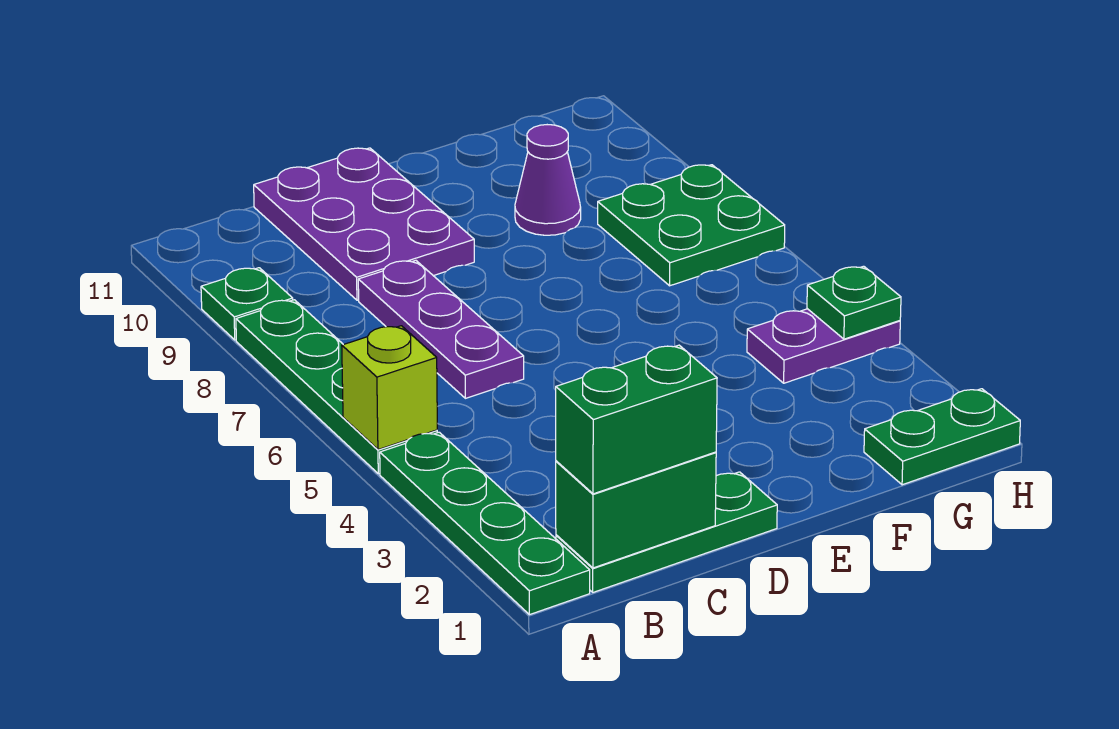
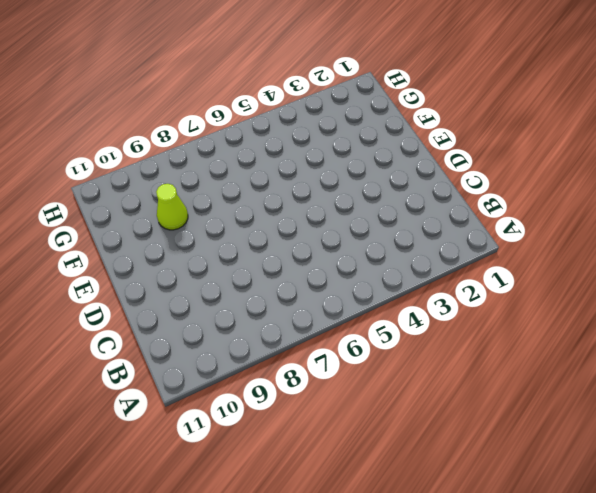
lime 1x1 cone [156,184,188,230] -> purple 1x1 cone [515,125,581,235]
none -> green 1x4 plate [380,432,590,615]
none -> green 1x4 plate [236,300,437,474]
none -> green 1x1 plate [201,268,293,340]

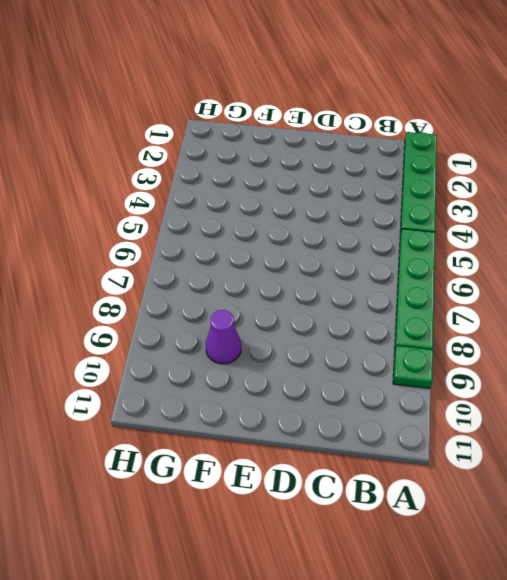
none -> green 1x3 plate [556,472,777,592]
none -> purple 1x3 plate [358,260,524,398]
none -> purple 2x3 plate [254,148,474,300]

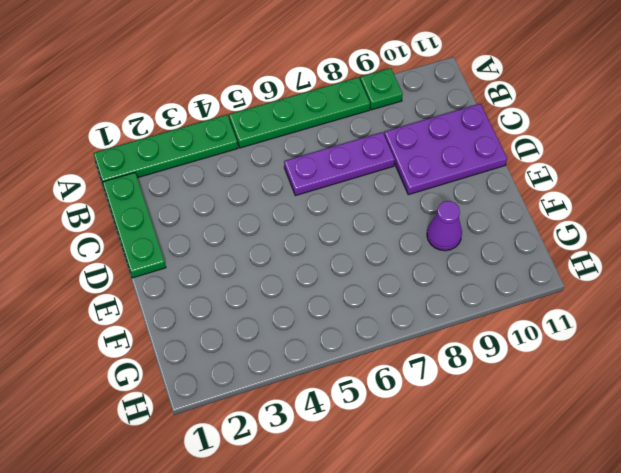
none -> green 1x2 plate [864,389,1020,485]
none -> purple 1x2 plate [747,309,900,383]
none -> green 2x2 plate [598,165,785,286]

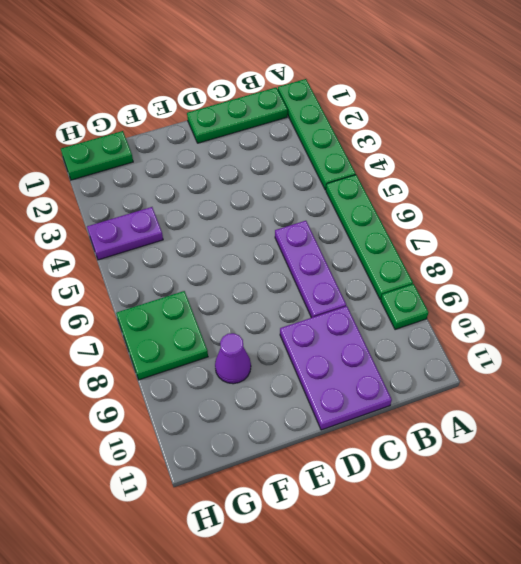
none -> lime 1x1 brick [342,326,437,450]
none -> green 1x2 brick [556,452,716,568]
none -> green 1x1 plate [807,266,901,339]

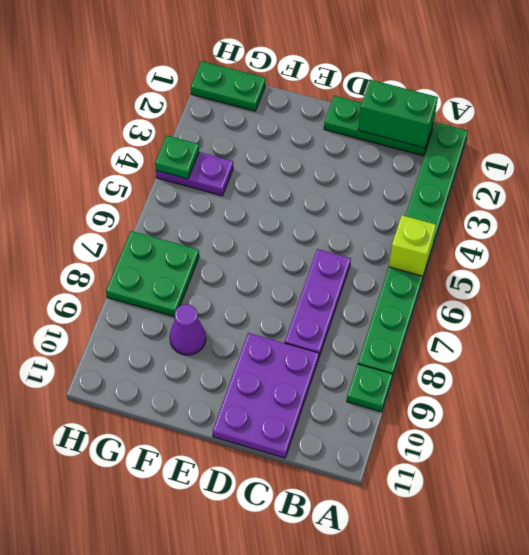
none -> green 1x2 brick [556,345,717,494]

